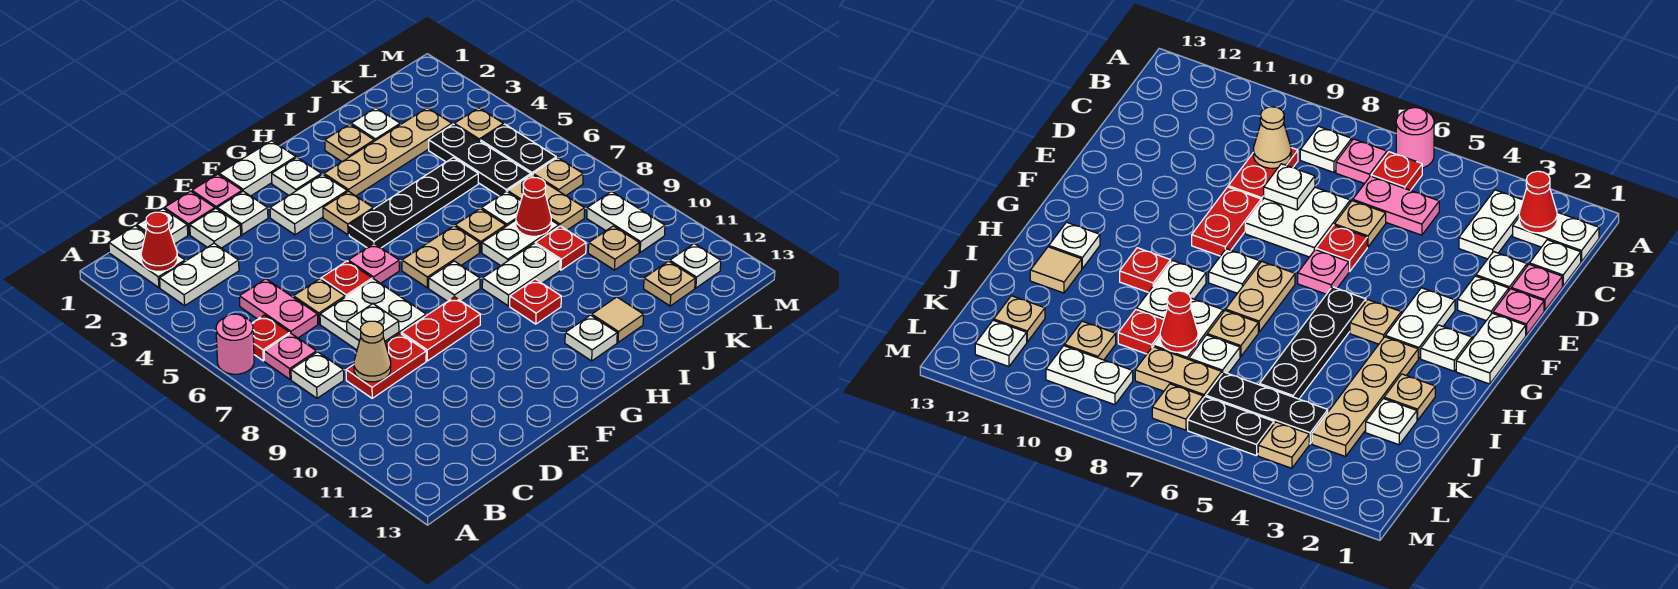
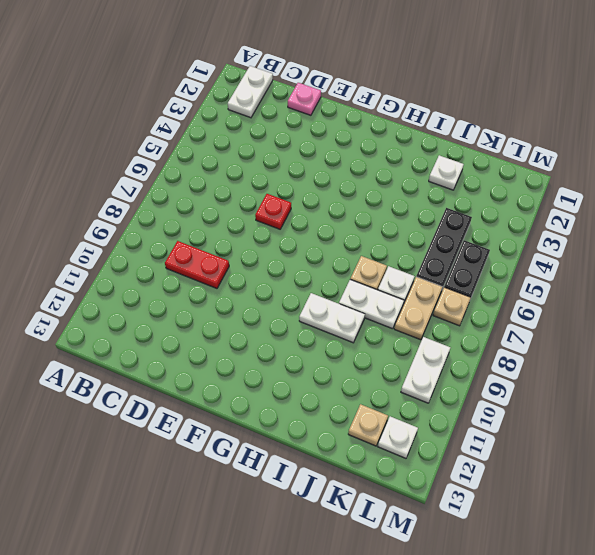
none -> pink 1x1 round brick [216,314,254,374]
none -> white 1x2 plate [160,243,239,306]
none -> red 1x1 plate [252,315,290,361]
none -> pink 1x1 plate [264,334,316,379]

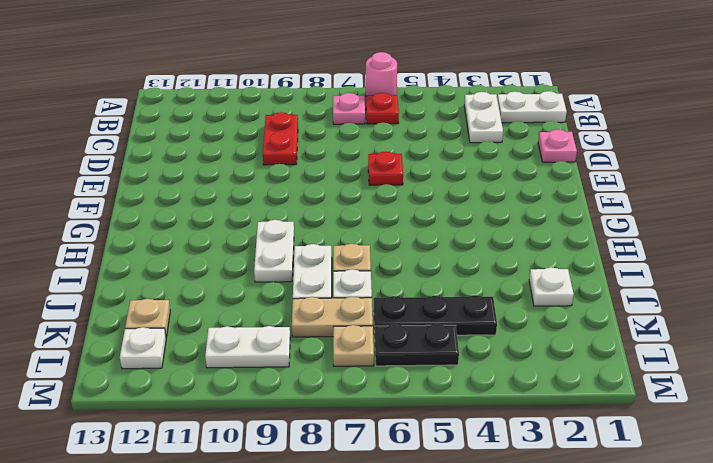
none -> white 1x1 plate [291,352,344,398]
none -> white 1x1 plate [137,209,188,244]
none -> pink 1x2 plate [239,279,318,338]
none -> white 1x1 plate [190,209,241,248]

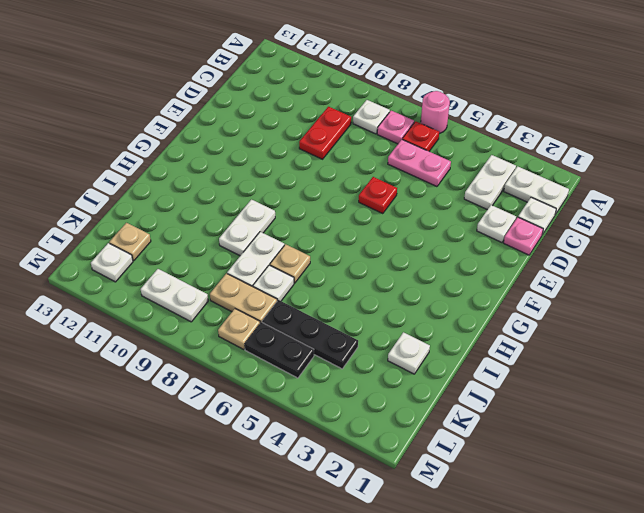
none -> tan 1x1 plate [294,279,345,324]
none -> white 2x2 plate [320,279,426,350]
none -> pink 1x1 plate [192,174,242,209]
none -> white 1x1 plate [217,191,268,235]

